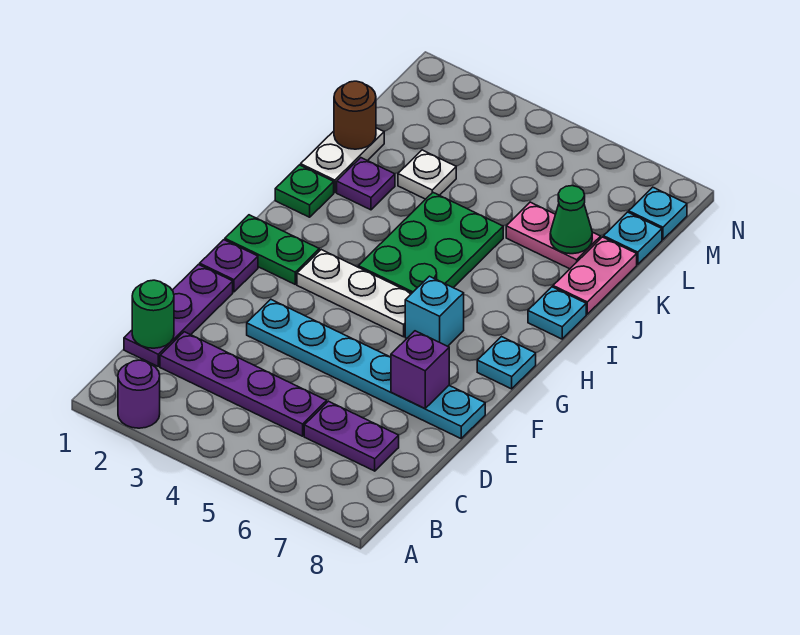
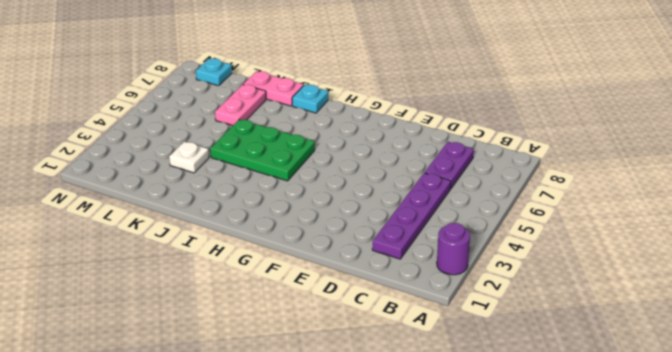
none -> purple 1x3 plate [124,265,233,366]
none -> cyan 1x6 plate [247,299,485,438]
none -> purple 1x1 plate [200,240,258,292]

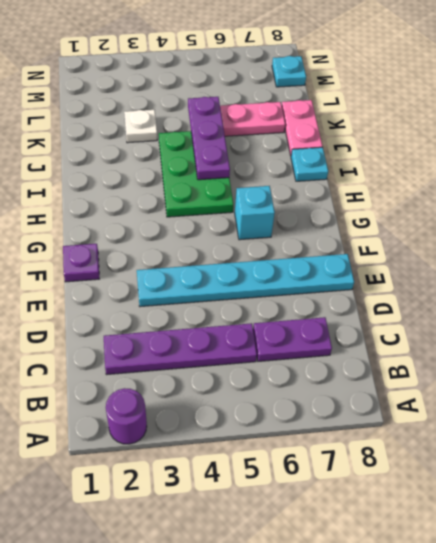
purple 1x3 plate [188,97,230,180] -> purple 1x3 plate moved to [124,265,233,366]
none -> green 1x2 plate [225,215,319,284]
none -> white 1x3 plate [297,250,412,337]
none -> cyan 1x1 plate [477,337,536,389]

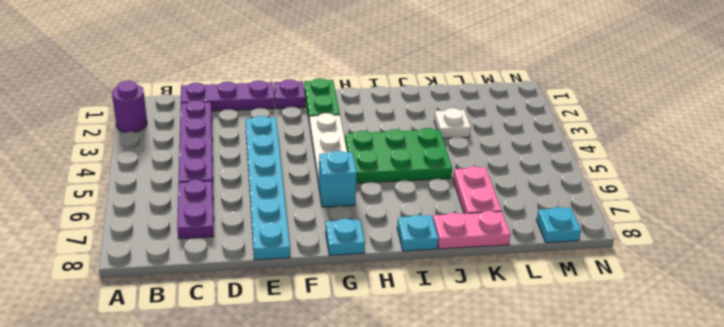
none -> green 1x1 plate [275,165,334,217]
none -> white 1x2 plate [301,128,384,192]
none -> purple 1x1 plate [337,158,395,210]

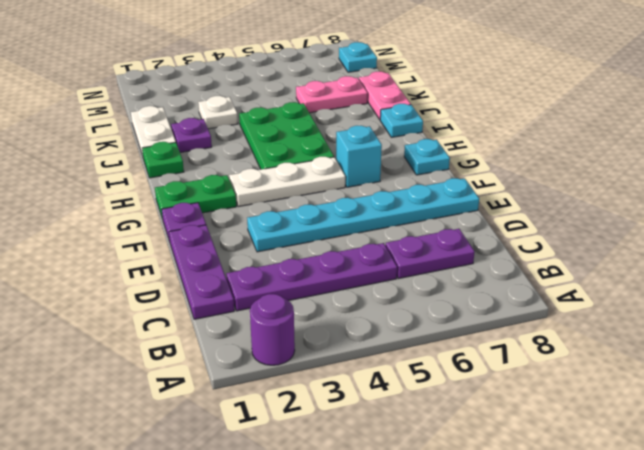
none -> cyan 1x1 plate [604,212,662,264]
none -> green 1x1 round brick [132,280,174,348]
none -> purple 1x1 brick [391,331,449,409]

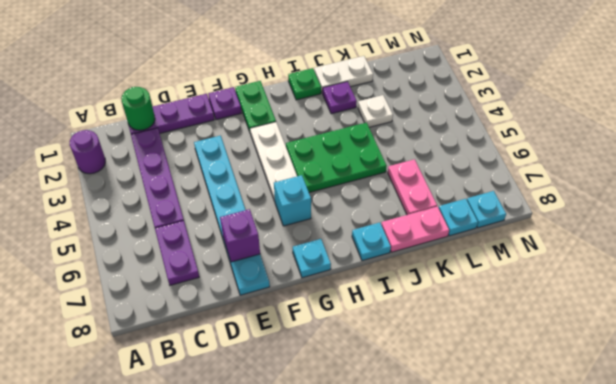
none -> brown 1x1 round brick [334,81,376,149]
none -> green 1x1 cone [550,186,592,254]

